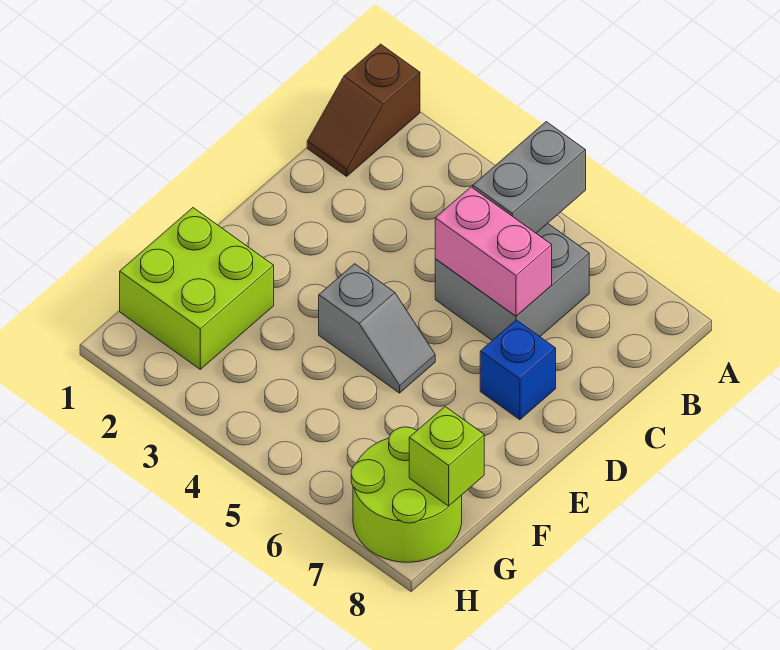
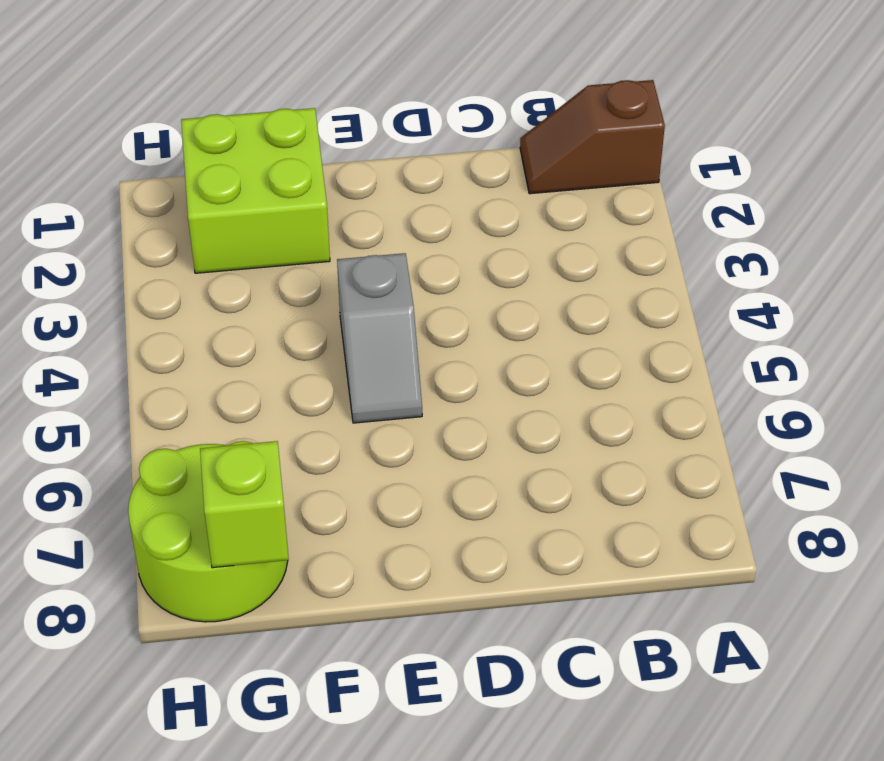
none -> grey 2x2 brick [435,223,589,340]
none -> blue 1x1 brick [480,320,556,420]

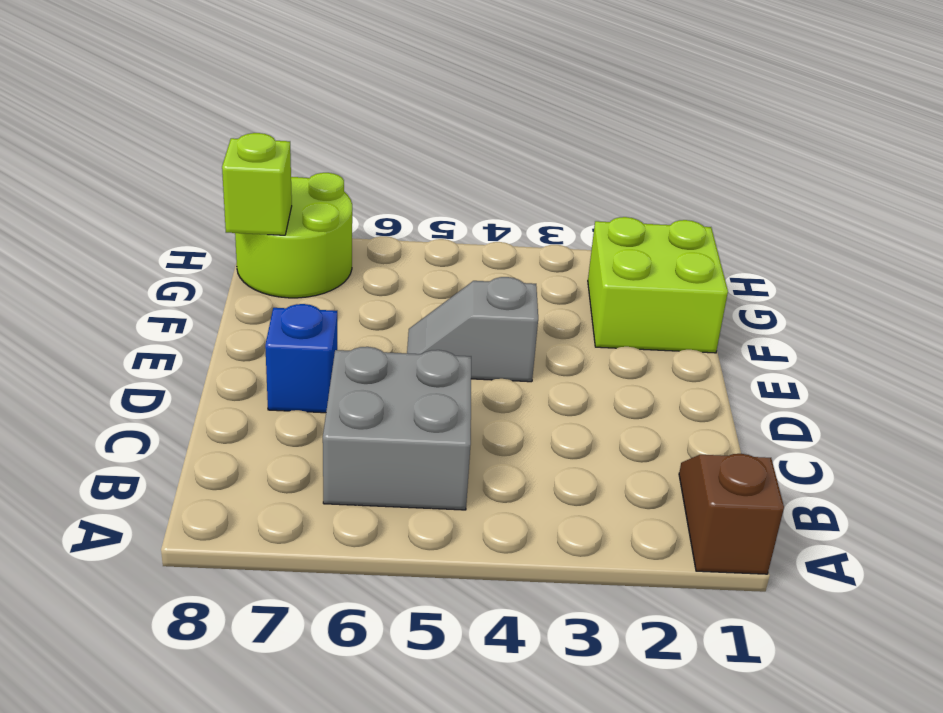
none -> grey 1x2 brick [473,122,586,233]
none -> pink 1x2 brick [435,187,552,316]

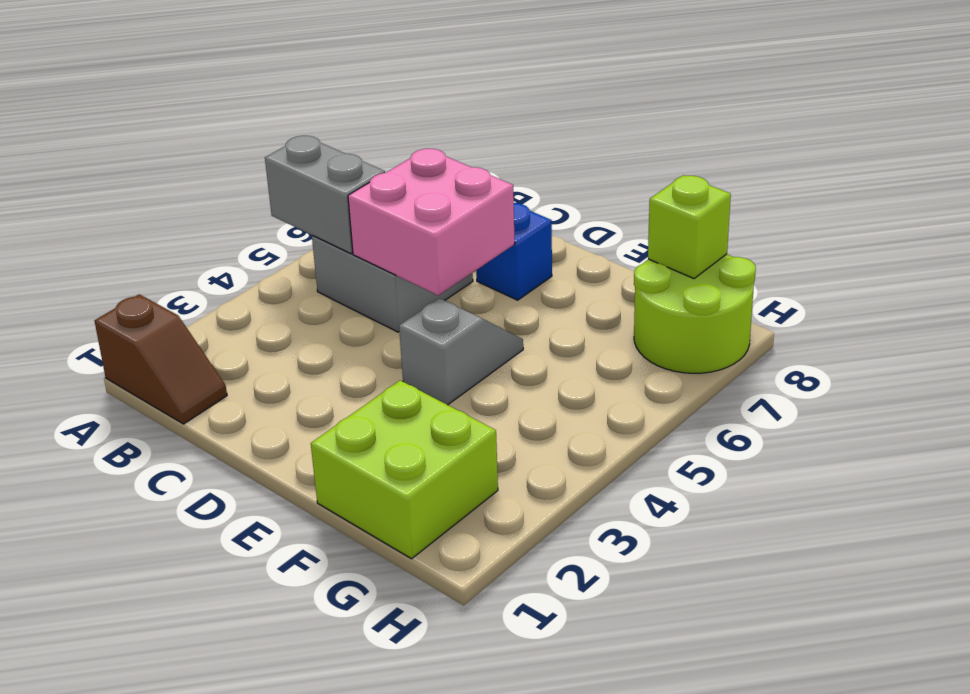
pink 2x2 brick [348,149,515,295] -> pink 1x2 brick [435,187,552,316]

